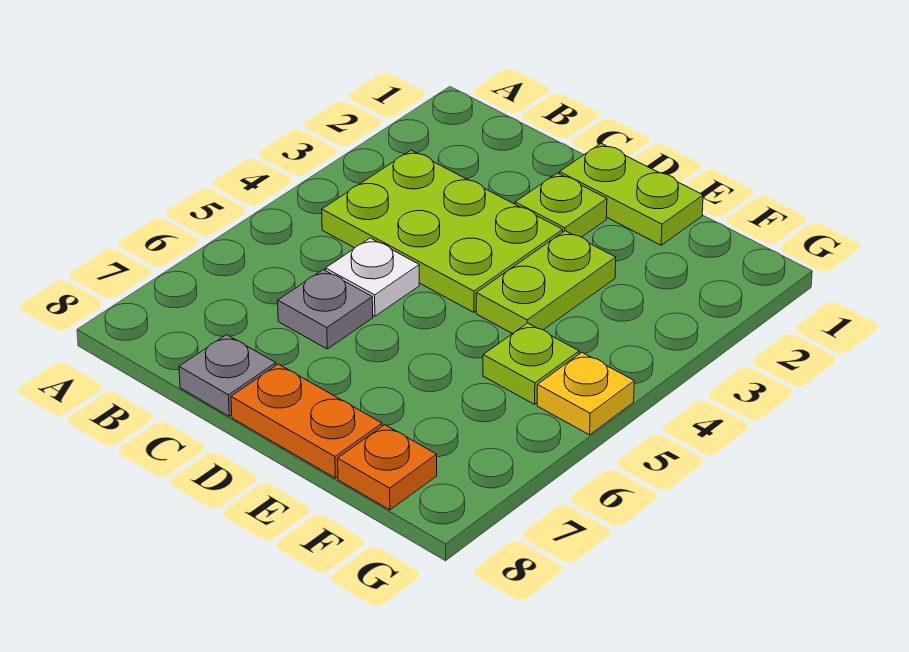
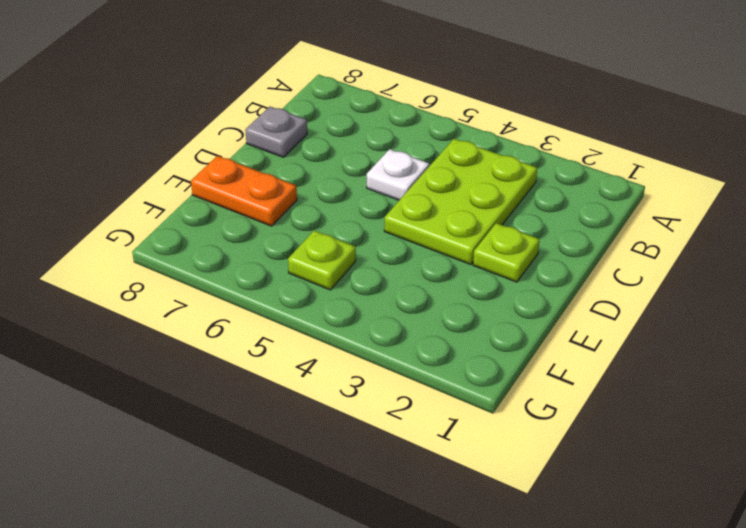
orange 1x2 plate [191,156,297,226] -> orange 1x2 plate turned to [231,364,382,478]
none -> grey 1x1 plate [278,270,373,349]
none -> lime 1x2 plate [559,143,703,245]

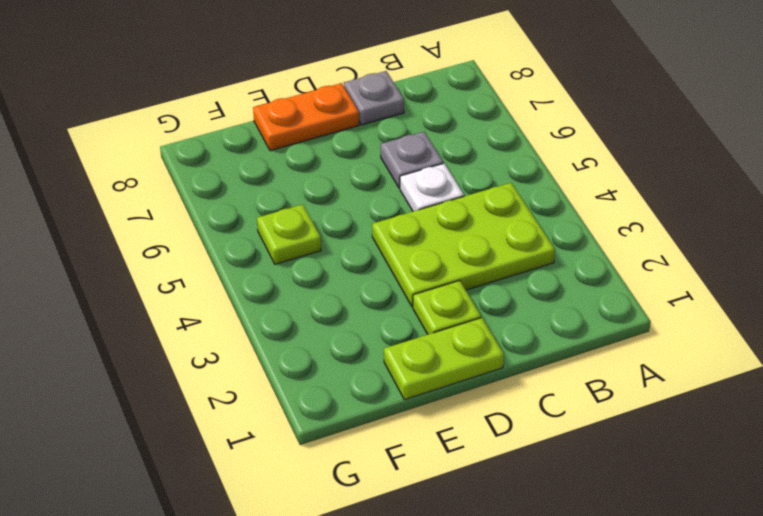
none -> lime 1x2 plate [476,231,616,334]
none -> orange 1x1 plate [338,425,437,510]

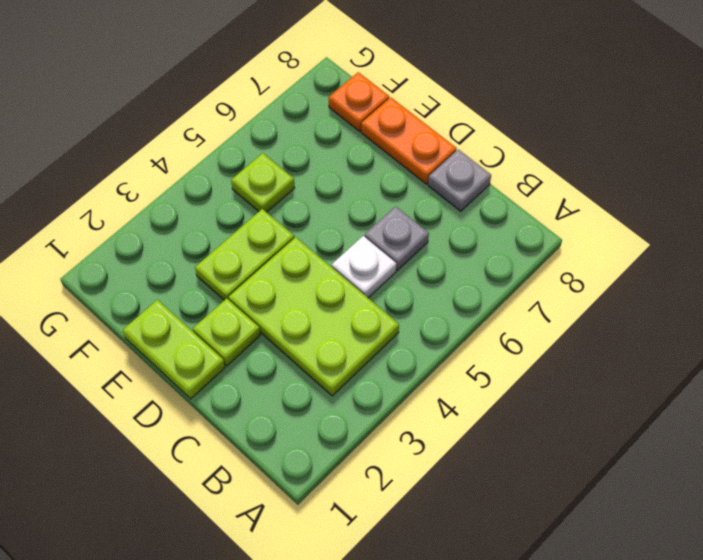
none -> yellow 1x1 plate [537,353,634,435]

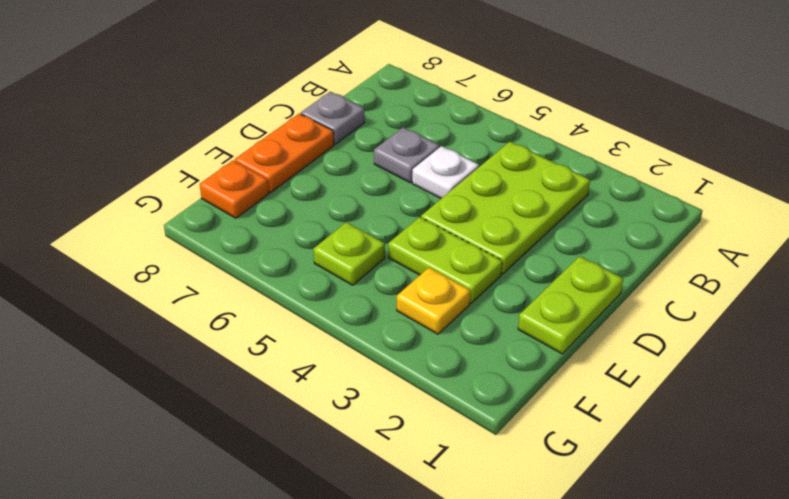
yellow 1x1 plate [397,268,470,334] -> yellow 1x1 plate moved to [537,353,634,435]
none -> lime 1x1 plate [515,173,607,237]

